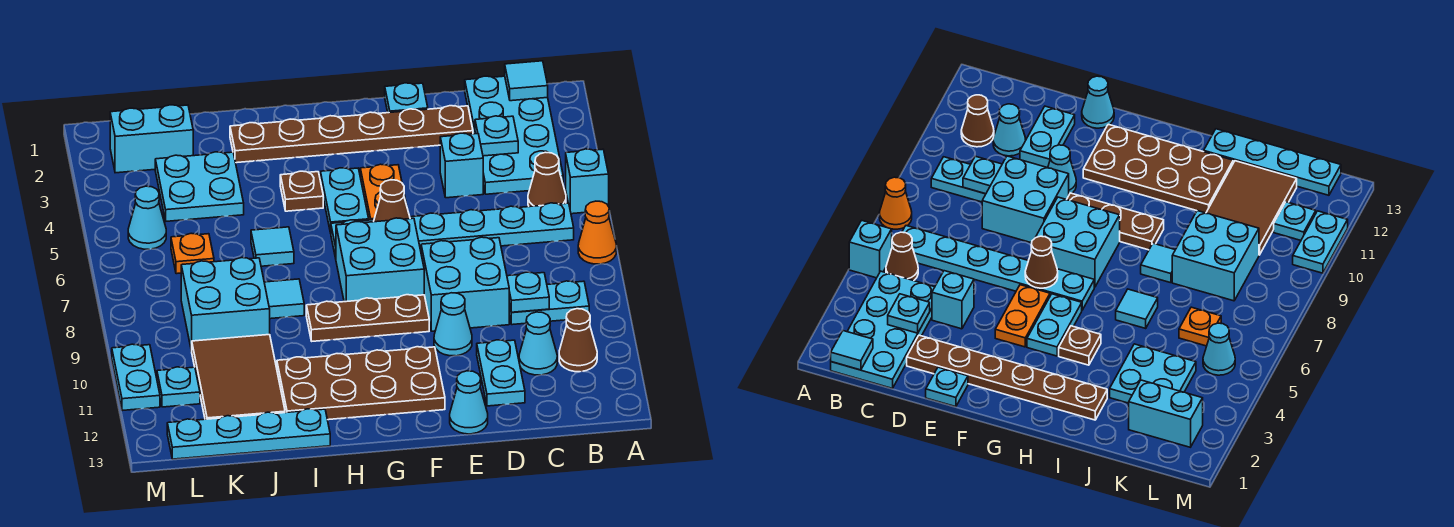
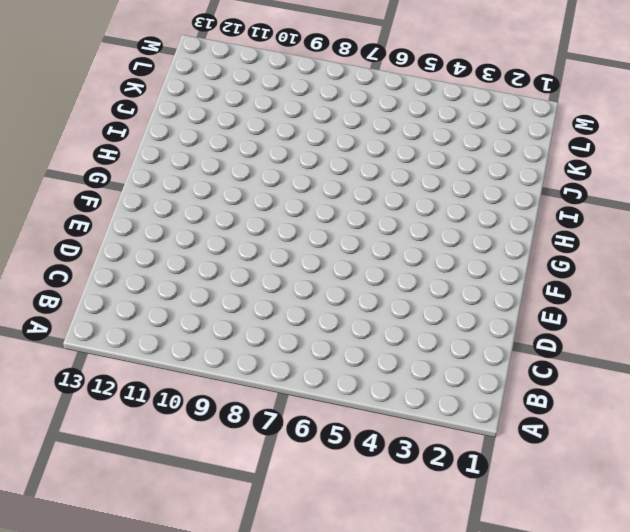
none -> cyan 1x1 brick [566,149,609,214]
none -> orange 1x1 cone [578,201,616,264]
none -> cyan 2x4 plate [465,76,563,194]
none -> brown 1x1 cone [528,152,566,207]

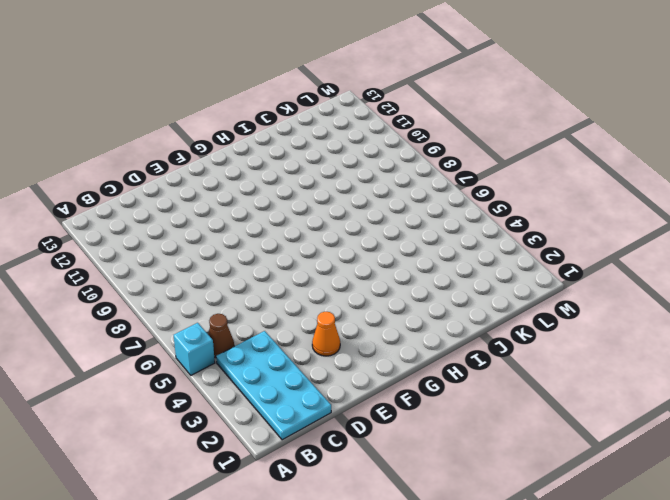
orange 1x1 cone [312,312,340,356] -> orange 1x1 cone moved to [578,201,616,264]
none -> cyan 1x6 plate [331,203,574,258]
none -> cyan 1x2 plate [509,281,589,325]
none -> brown 1x1 cone [559,309,597,372]
none -> cyan 1x1 cone [519,312,557,375]

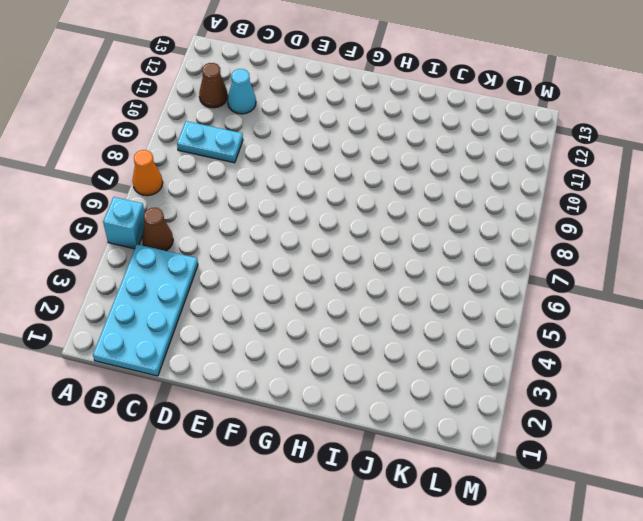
none -> cyan 1x6 plate [331,203,574,258]
none -> brown 1x6 plate [230,106,473,163]
none -> cyan 1x1 brick [440,133,483,198]
none -> cyan 2x2 brick [421,237,509,331]

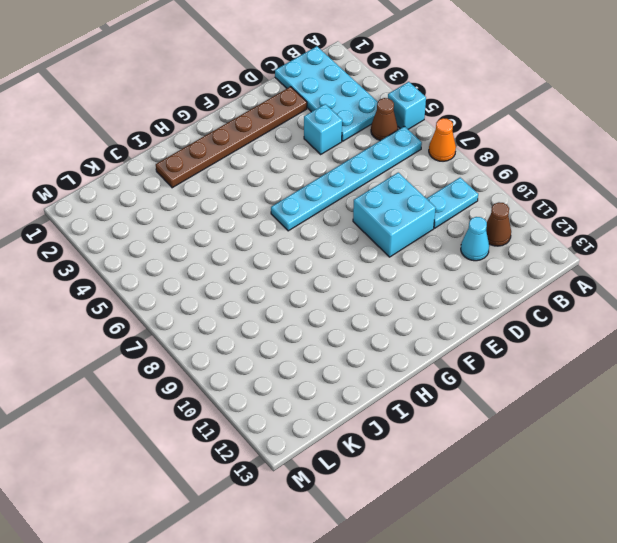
none -> cyan 1x2 plate [477,340,525,406]
none -> cyan 1x1 plate [385,83,428,113]
none -> cyan 1x1 cone [434,293,472,356]
none -> cyan 1x1 cone [450,371,488,434]

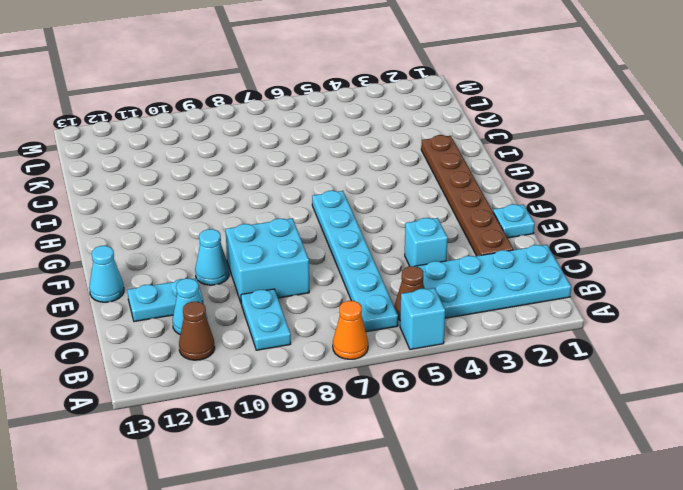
none -> orange 1x2 plate [360,164,406,220]
none -> cyan 2x2 brick [336,218,424,302]
none -> brown 1x3 plate [306,295,429,341]
none -> brown 2x4 plate [277,347,445,420]

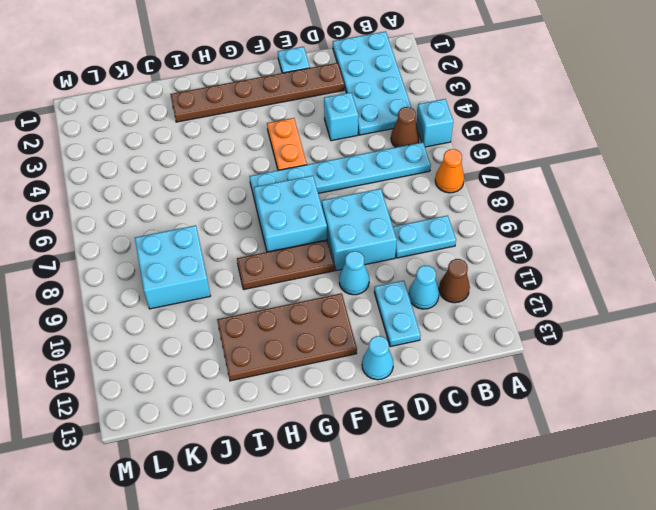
none -> cyan 1x2 plate [320,168,369,233]
none -> brown 1x1 plate [280,171,323,211]
none -> cyan 1x1 tile [251,227,294,266]
none -> cyan 1x1 tile [264,279,304,319]

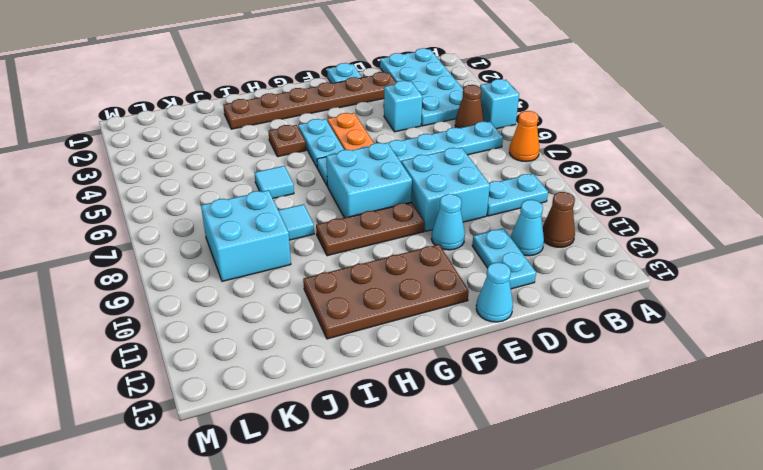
none -> cyan 1x4 plate [167,409,330,459]
none -> cyan 2x2 plate [155,152,244,221]
none -> brown 2x3 tile [192,335,285,419]
none -> cyan 1x2 brick [110,105,193,173]

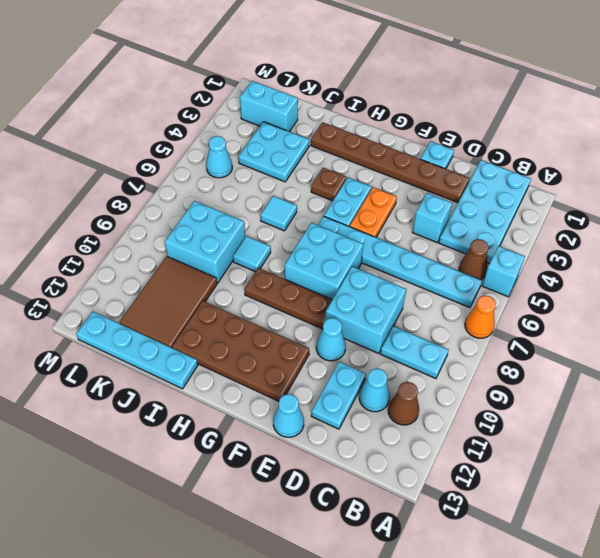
none -> orange 1x1 plate [171,233,214,274]
none -> cyan 1x1 plate [157,367,200,407]
none -> cyan 1x2 plate [112,344,160,411]
none -> cyan 1x1 tile [505,61,548,101]

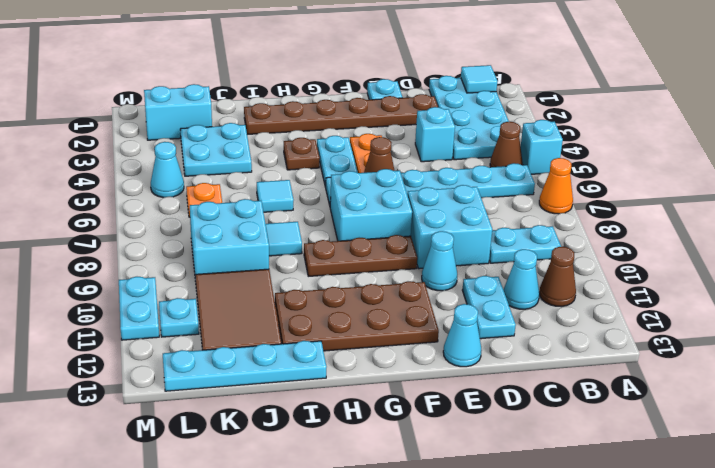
none -> cyan 1x1 plate [475,116,518,156]
none -> cyan 1x1 plate [507,272,549,312]

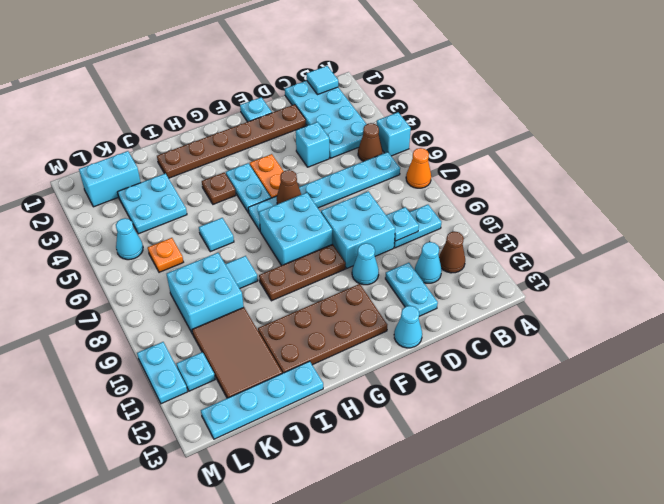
none -> cyan 1x1 plate [475,116,518,156]

